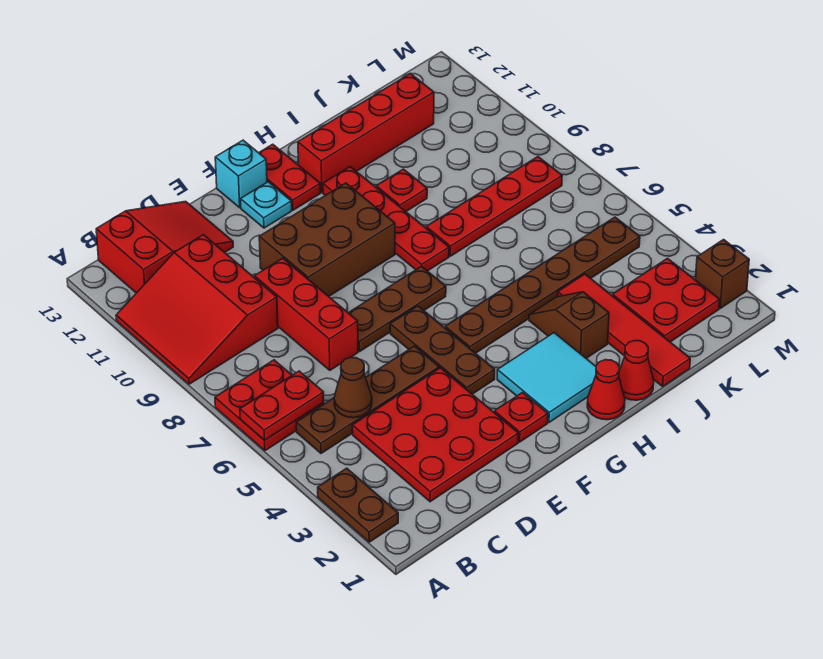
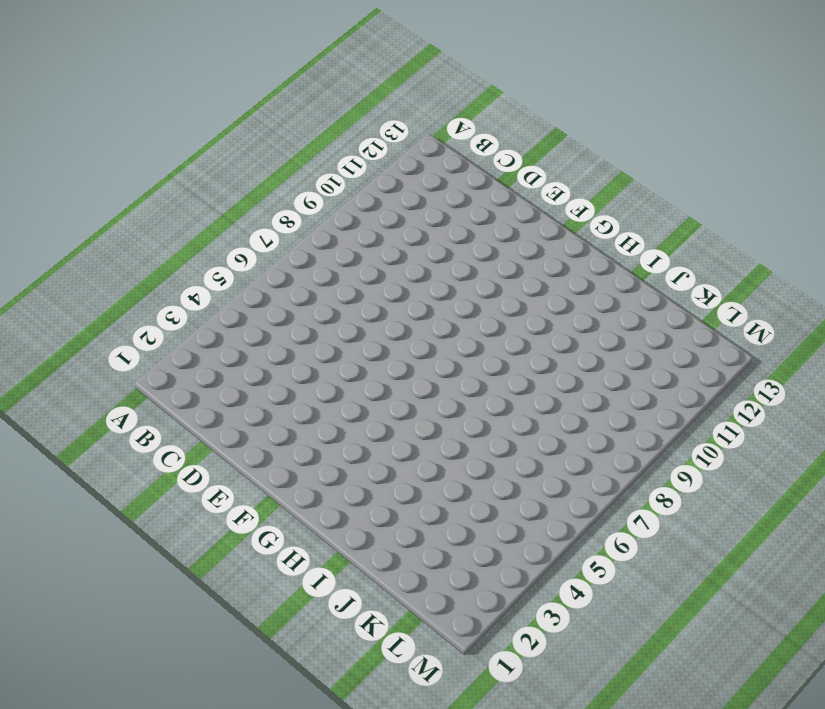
none -> brown 1x2 plate [318,468,398,542]
none -> red 2x2 plate [215,360,324,451]
none -> red 3x3 slope [116,235,278,384]

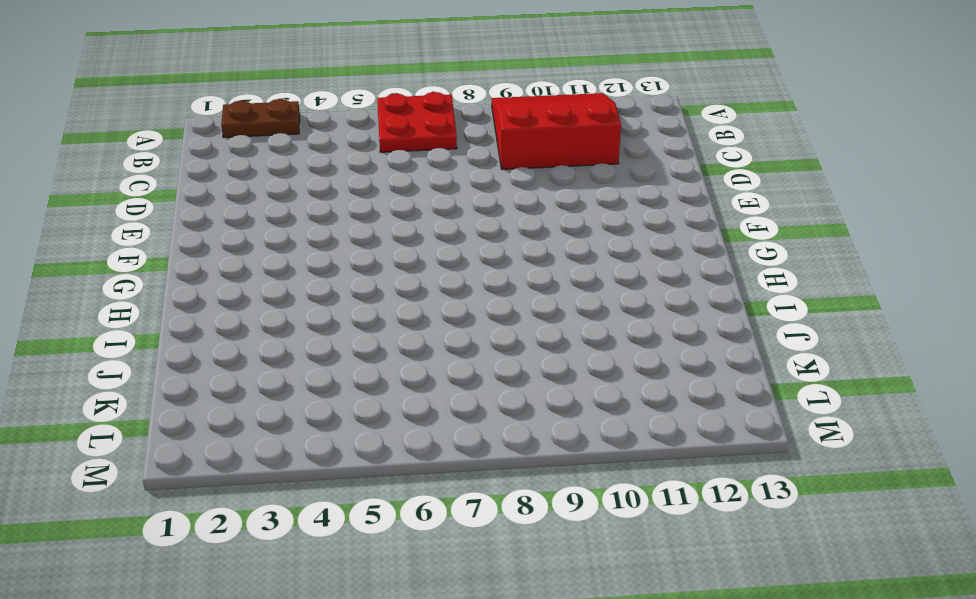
none -> brown 1x4 plate [296,346,439,453]
none -> red 2x3 slope [96,201,233,293]
none -> red 3x3 plate [352,368,518,502]

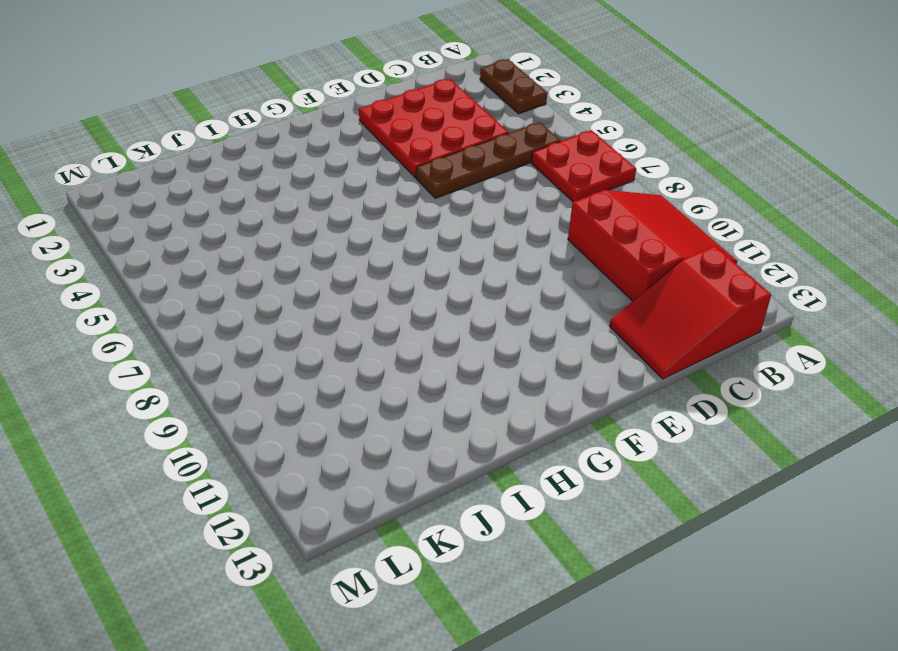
none -> red 1x3 brick [254,258,358,370]
none -> brown 1x3 plate [349,266,446,351]
none -> brown 2x3 brick [259,183,395,296]

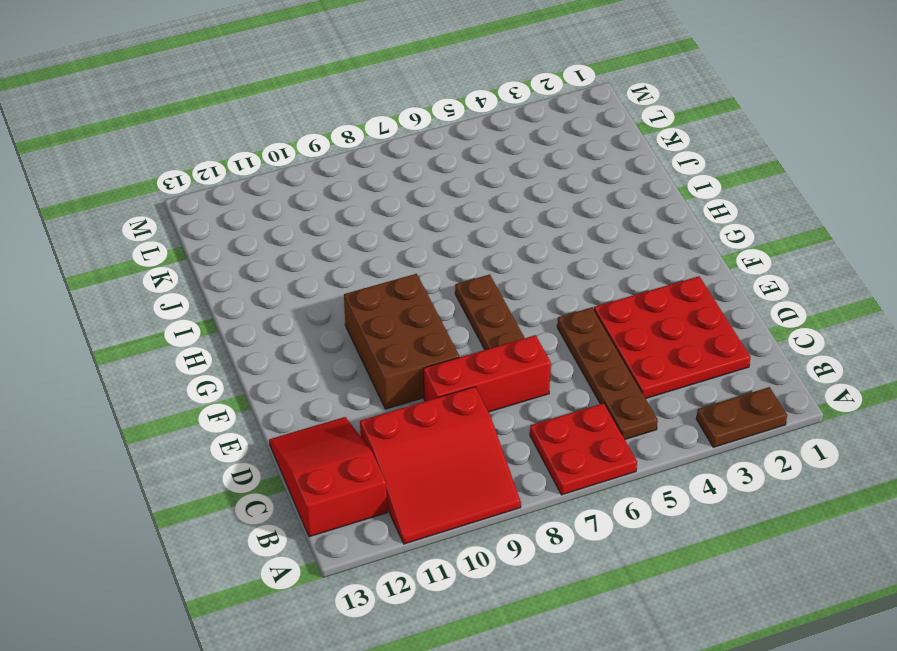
none -> red 1x1 plate [494,393,548,442]
none -> brown 1x3 plate [390,306,495,394]
none -> cyan 1x1 plate [241,182,292,228]

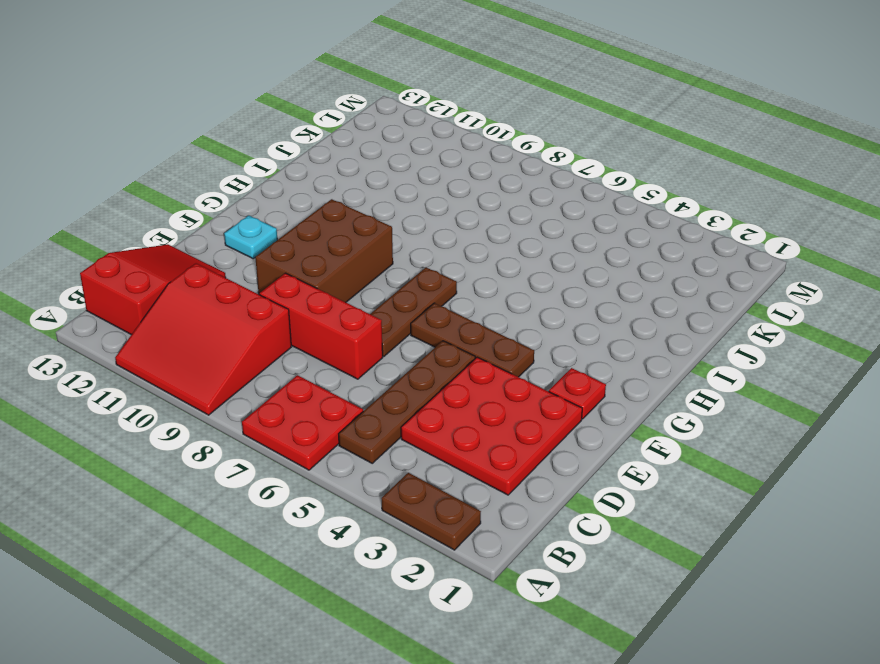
none -> cyan 1x1 brick [215,140,267,208]
none -> cyan 2x2 tile [497,333,596,422]
none -> brown 1x6 plate [445,217,640,353]

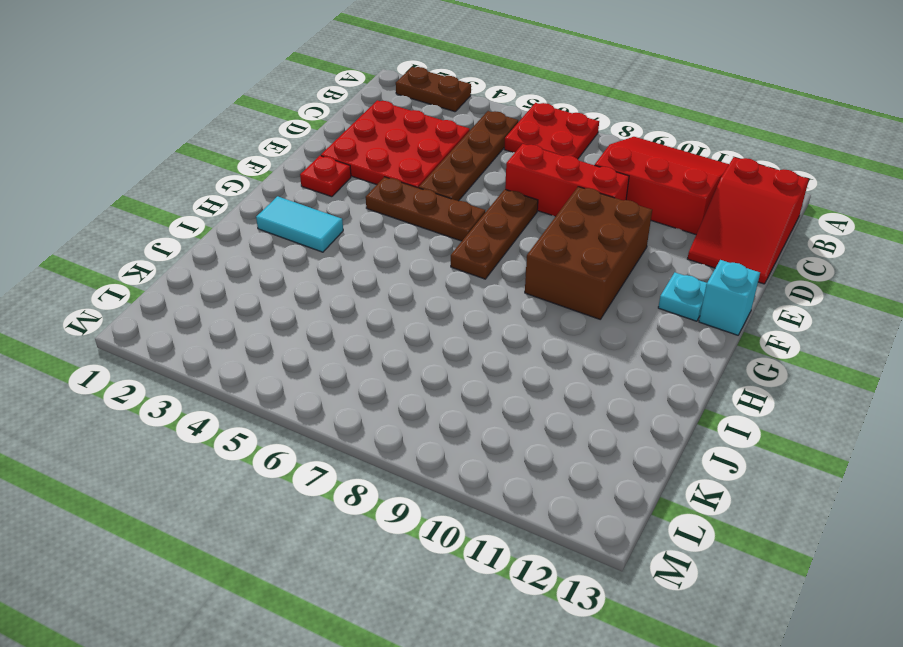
cyan 1x2 tile [256,196,343,252] -> cyan 2x2 tile [497,333,596,422]
none -> brown 1x6 plate [445,217,640,353]
none -> red 1x2 plate [259,144,321,210]
none -> red 1x1 cone [587,360,625,420]

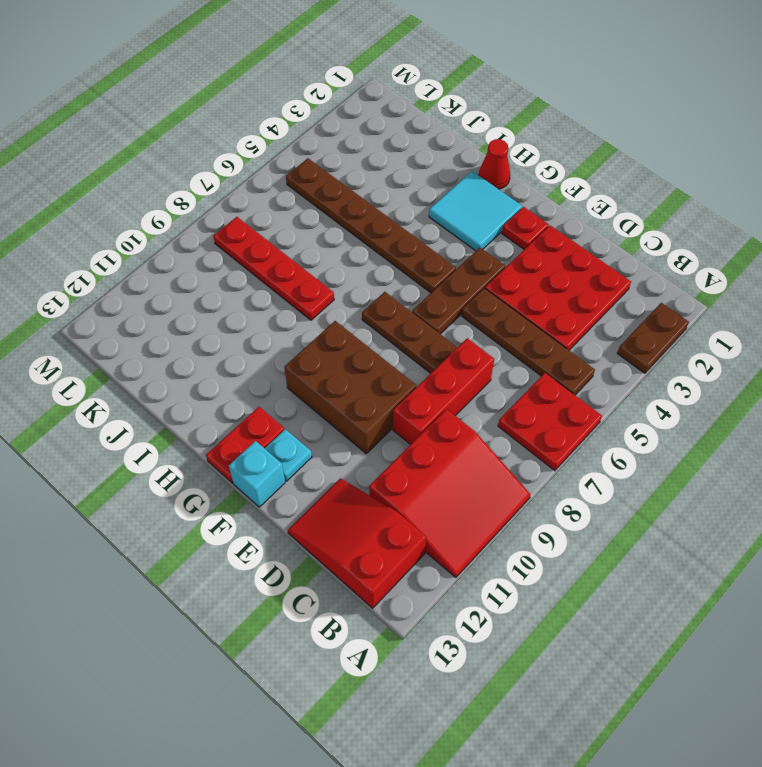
none -> red 1x4 plate [323,167,449,271]
none -> red 1x4 brick [298,73,434,192]
none -> red 1x1 cone [619,341,654,400]

